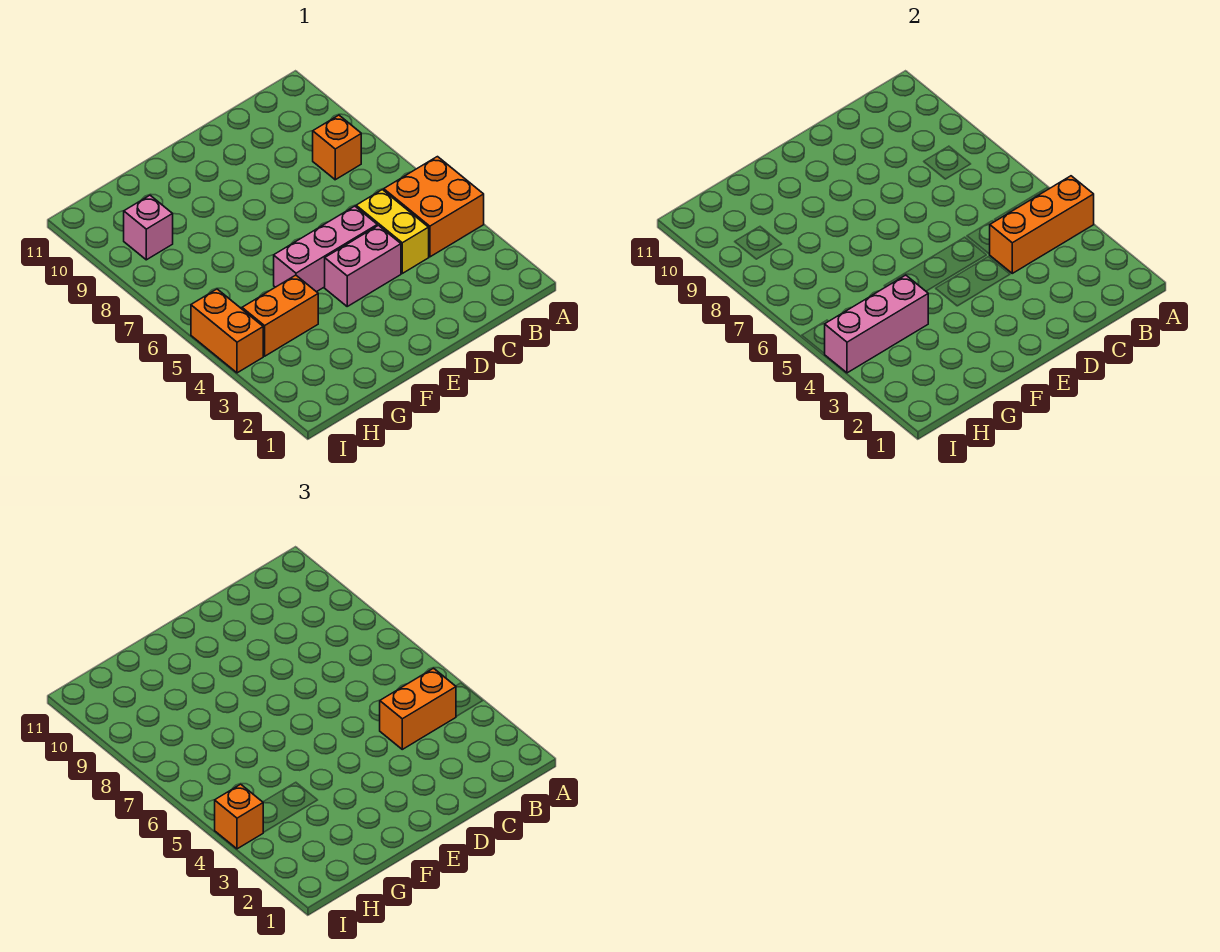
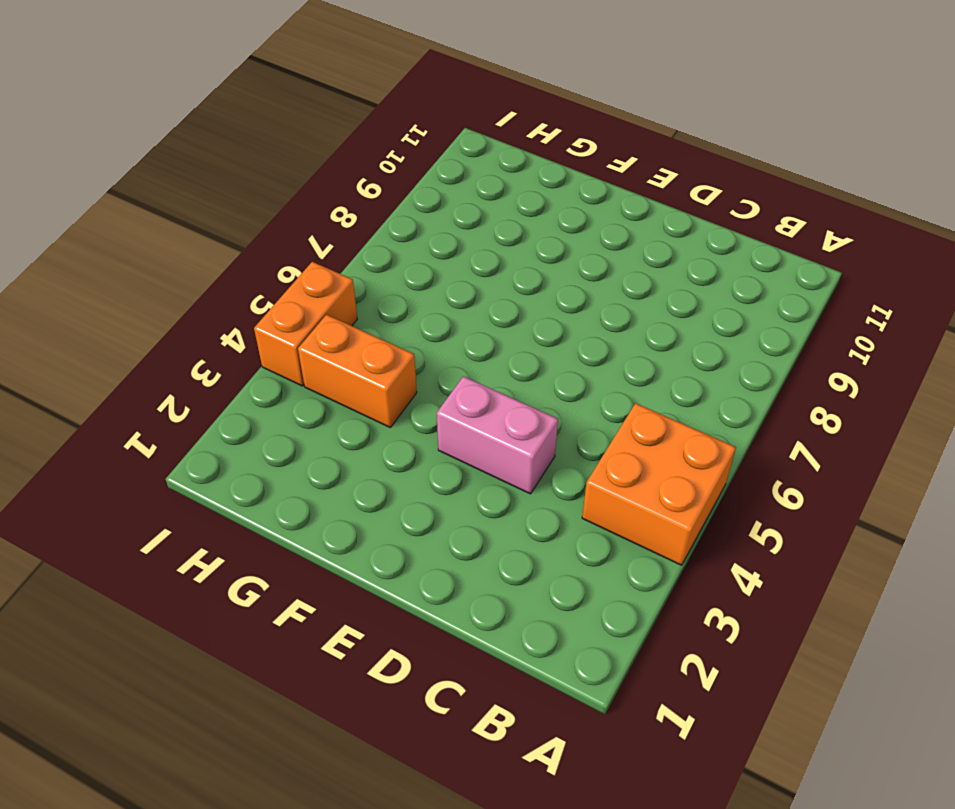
none -> orange 1x1 brick [313,115,361,180]
none -> yellow 1x2 brick [356,190,429,273]
none -> pink 1x3 brick [274,206,377,292]

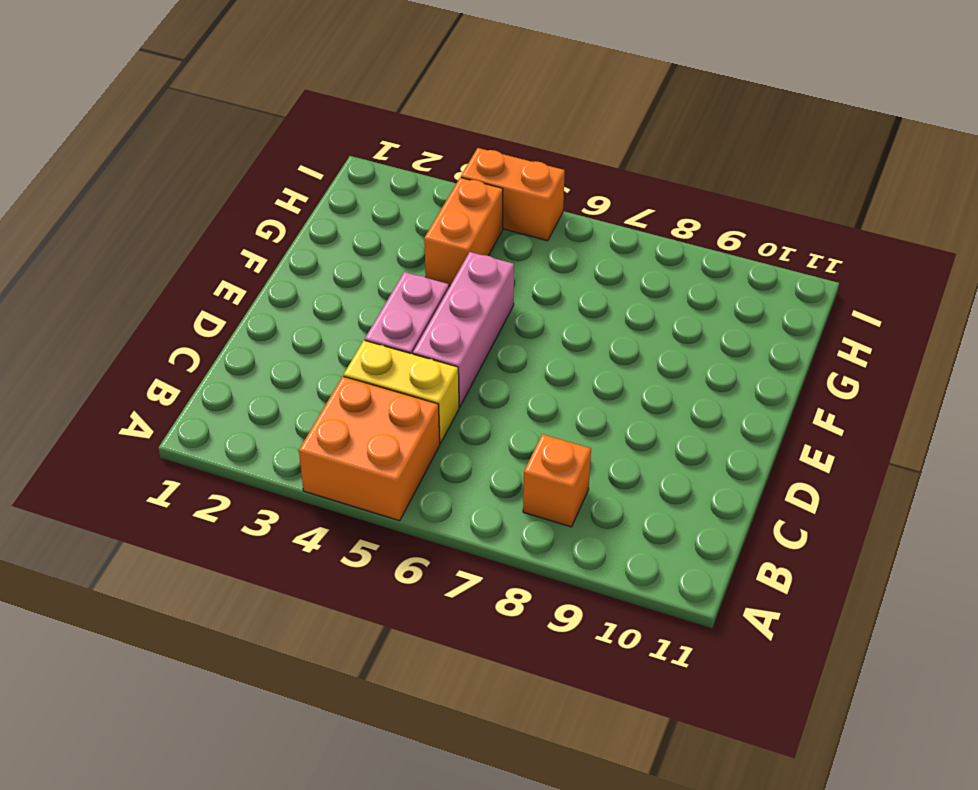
none -> pink 1x1 brick [124,195,173,260]
none -> orange 1x3 brick [990,176,1094,273]
none -> pink 1x3 brick [825,275,928,373]

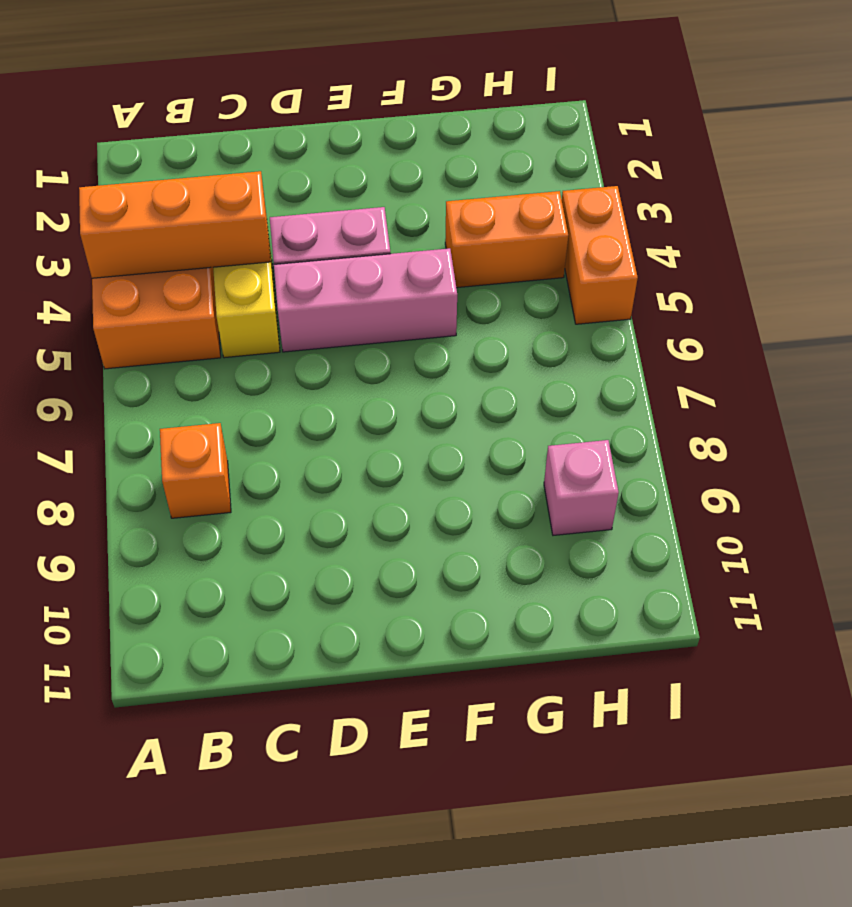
none -> pink 1x3 brick [825,275,928,373]
none -> orange 1x2 brick [380,668,456,749]
none -> orange 1x1 brick [215,784,263,849]

